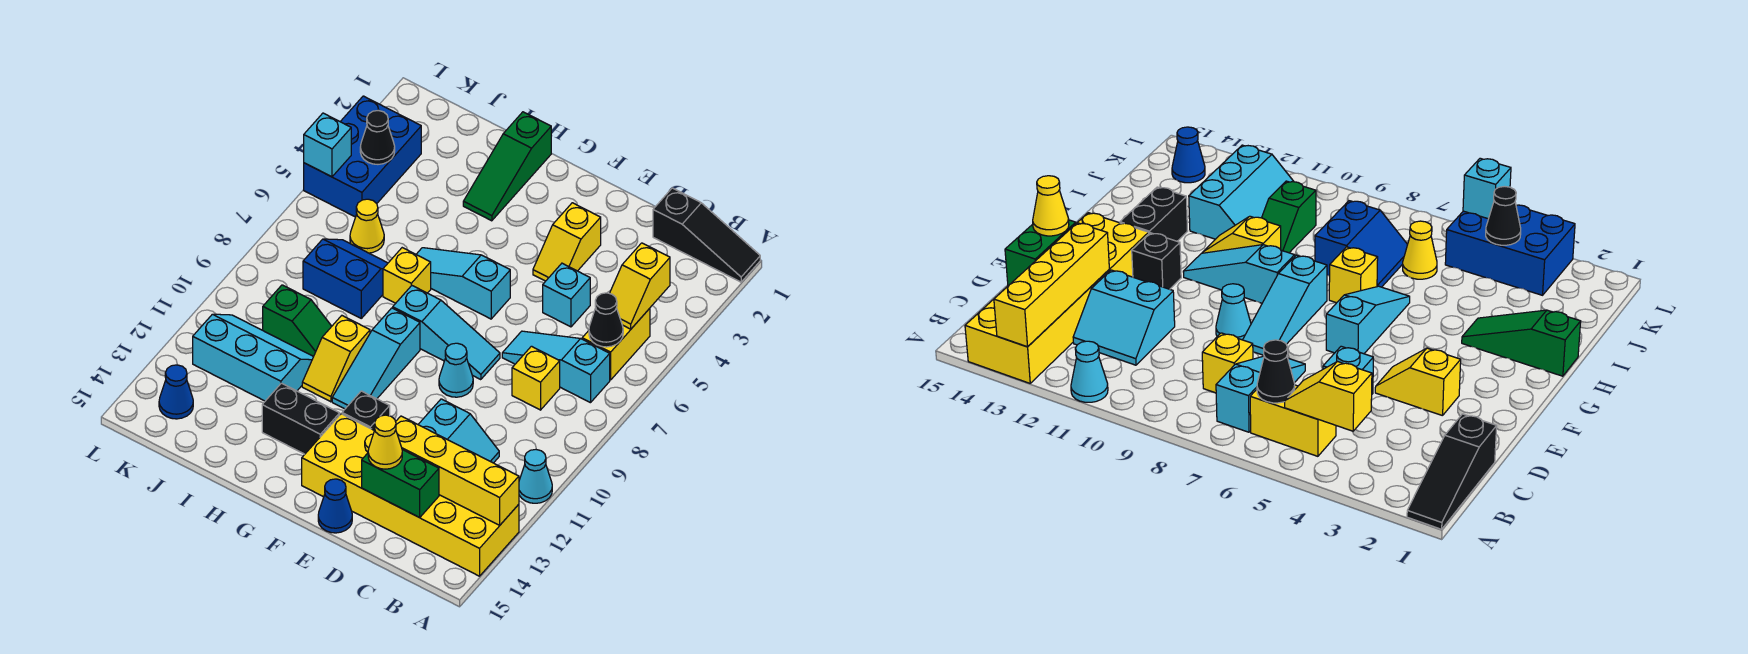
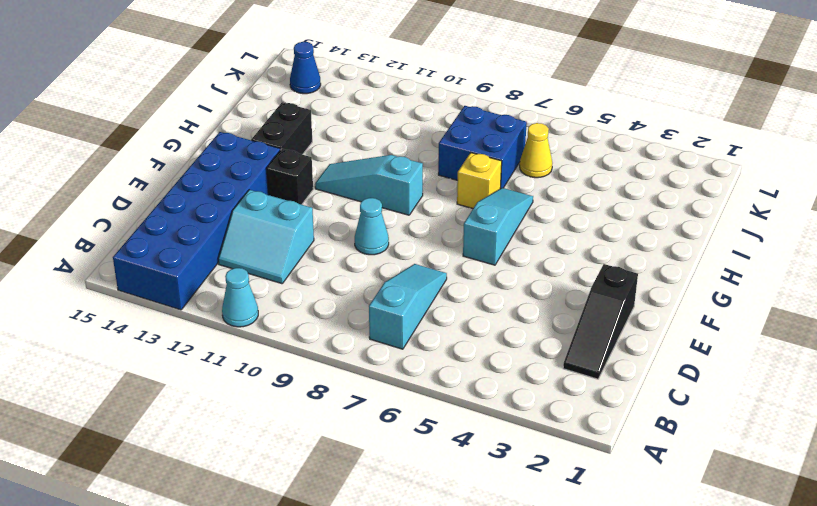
blue 2x6 brick [113,132,280,310] -> yellow 2x6 brick [302,414,519,576]
black 1x3 slope [563,264,638,379] -> black 1x3 slope moved to [653,188,760,282]
blue 2x2 brick [438,106,527,189] -> blue 2x2 slope [303,239,388,318]
none -> yellow 1x2 brick [582,308,650,380]
none -> yellow 1x1 brick [512,346,560,410]
none -> cyan 1x1 brick [543,263,590,327]
none -> yellow 1x2 slope [533,203,601,281]

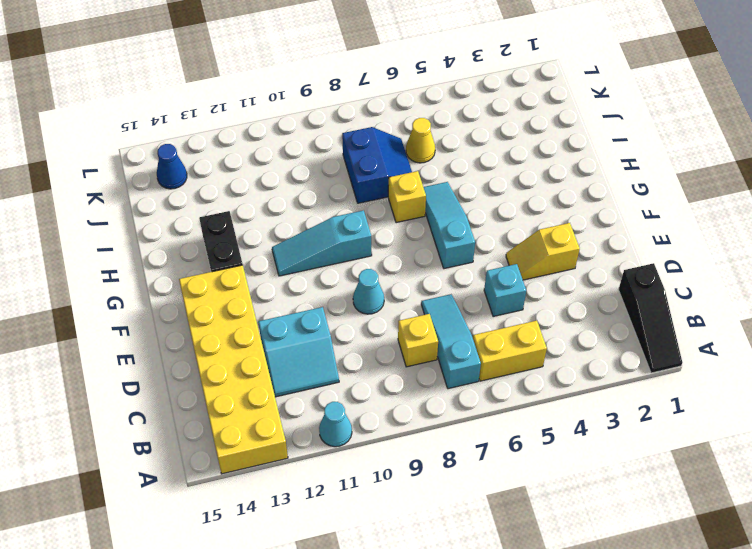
none -> cyan 1x3 slope [393,286,500,380]
none -> blue 1x1 cone [318,479,352,533]
none -> black 1x1 brick [342,391,390,430]
none -> green 1x3 slope [463,112,551,221]

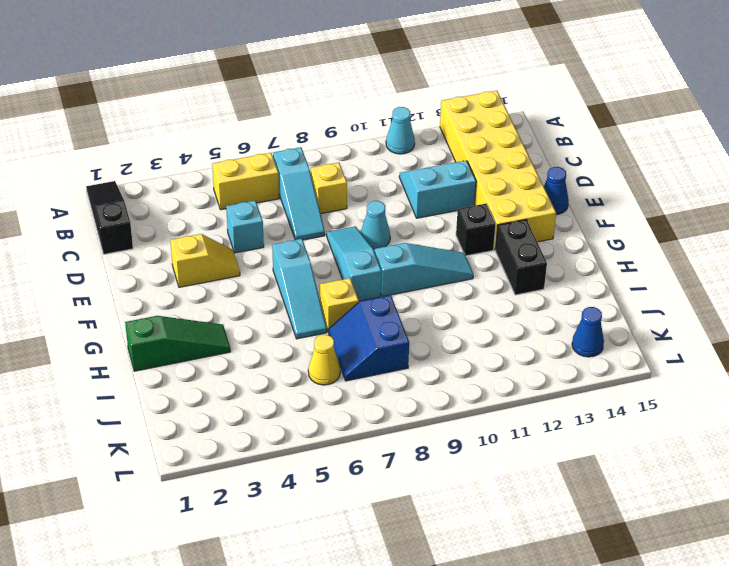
none -> yellow 1x2 slope [302,316,370,402]
none -> green 1x2 slope [263,285,332,357]
none -> cyan 2x3 slope [193,314,313,401]
none -> blue 2x3 brick [304,96,421,217]

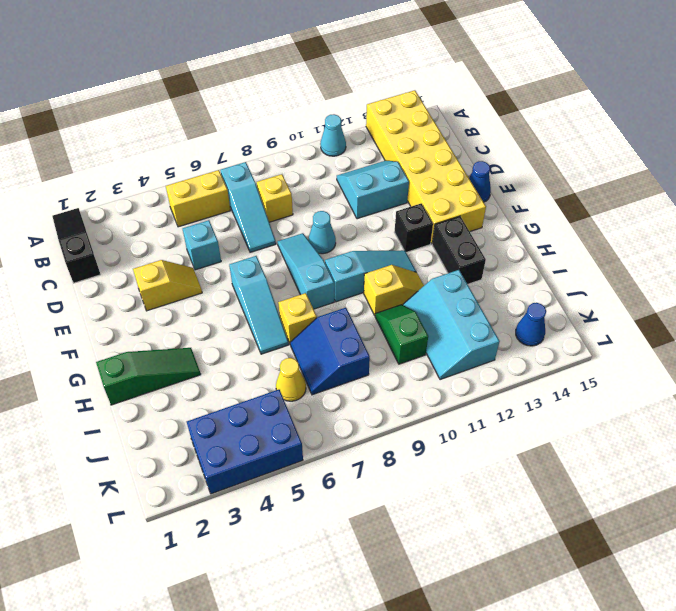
none -> yellow 1x4 brick [396,416,519,525]
none -> yellow 1x2 slope [610,243,670,329]
none -> black 1x1 cone [589,293,623,347]
none -> green 1x2 brick [362,450,439,518]

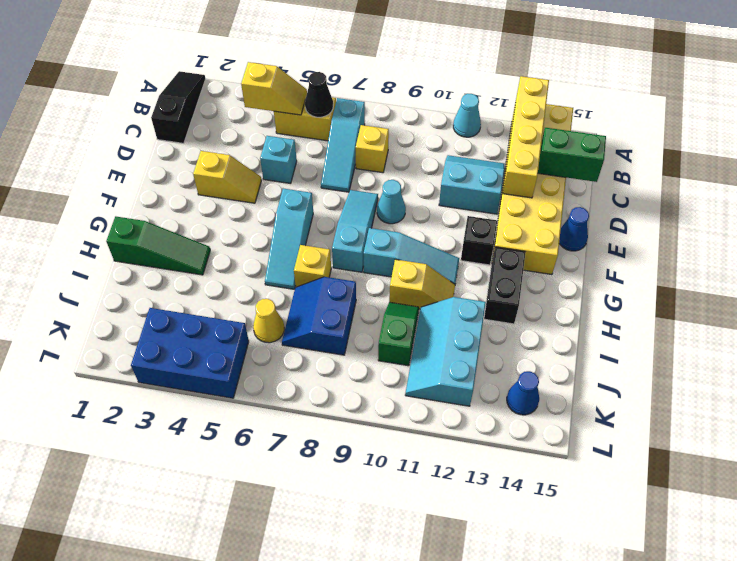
green 1x2 brick [538,128,606,182] -> green 1x2 brick turned to [362,450,439,518]
none -> black 1x1 cone [360,110,395,164]
none -> cyan 1x1 brick [304,113,351,177]
none -> yellow 1x1 cone [368,415,402,469]

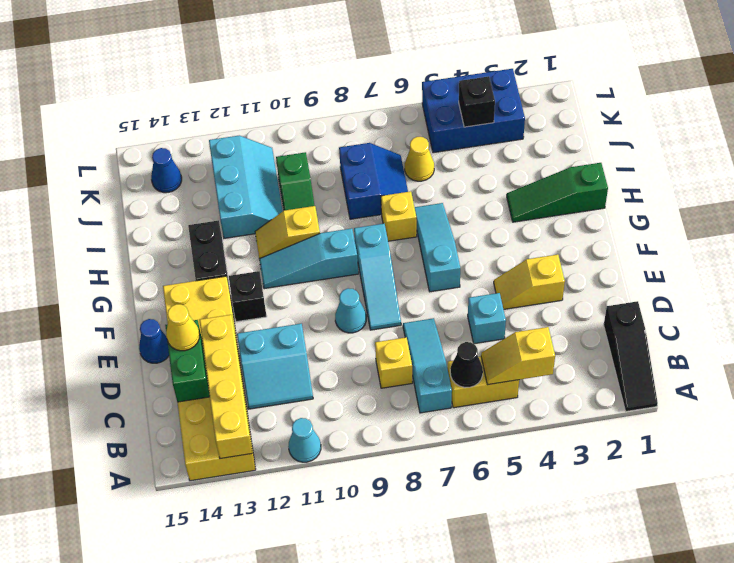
black 1x1 brick [459,76,495,127] -> black 1x1 cone [360,110,395,164]
none -> cyan 1x1 brick [304,113,351,177]

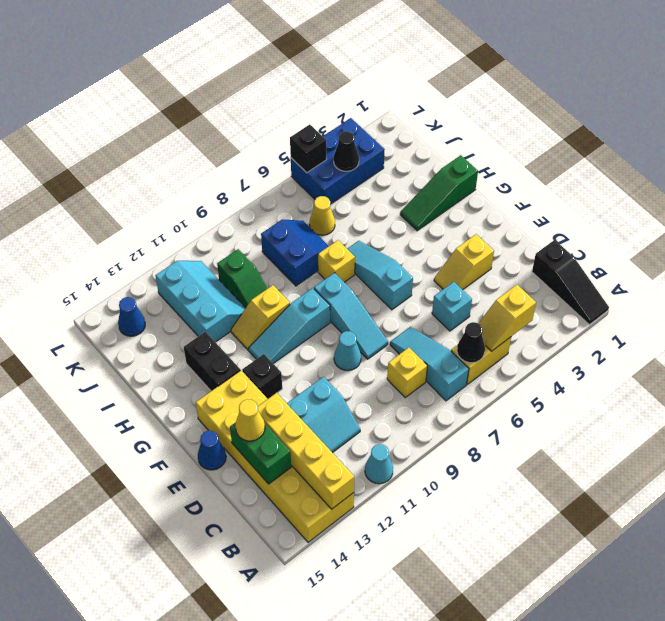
black 1x1 brick [290,125,327,173] -> cyan 1x1 brick [304,113,351,177]

